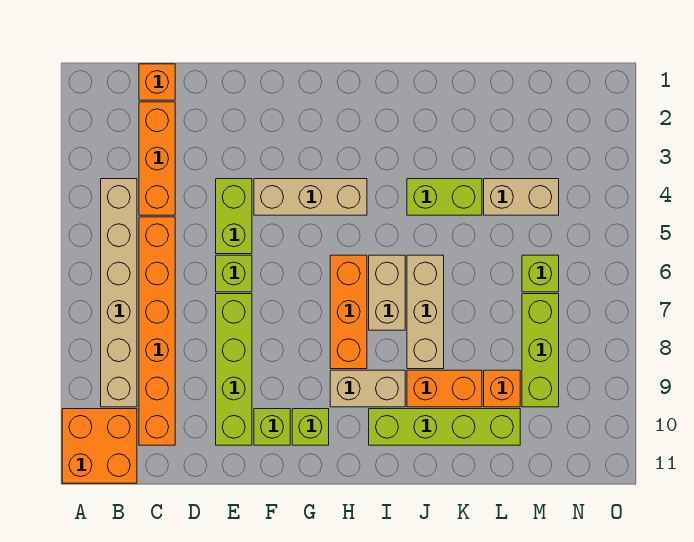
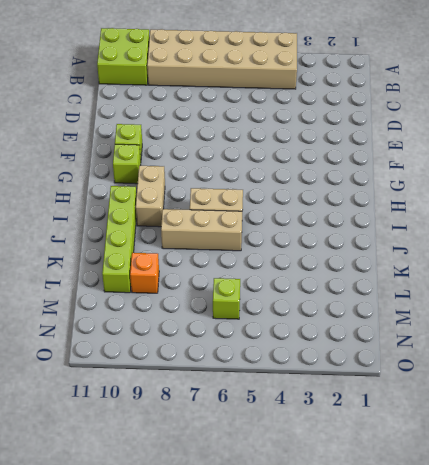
tan 2x6 brick [147,29,297,89] -> tan 1x6 brick [101,179,137,407]
lime 2x2 brick [97,28,150,85] -> orange 2x2 brick [62,409,137,483]
none -> orange 1x1 brick [139,64,175,100]
none -> orange 1x3 brick [139,102,175,215]
none -> orange 1x6 brick [139,217,175,445]

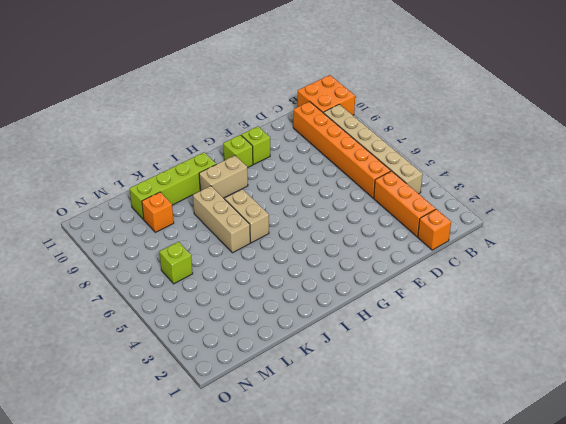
none -> lime 1x2 brick [216,179,252,254]
none -> lime 1x1 brick [216,255,252,292]
none -> lime 1x4 brick [216,294,252,445]

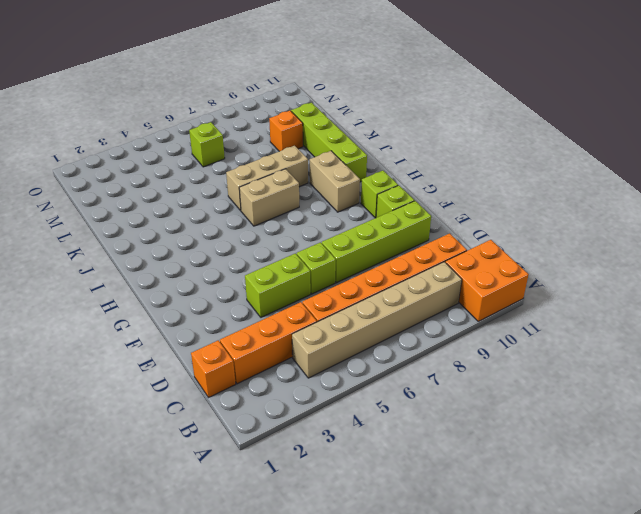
none -> tan 1x3 brick [254,179,367,215]
none -> orange 1x3 brick [330,255,367,369]
none -> lime 1x2 brick [407,179,482,215]

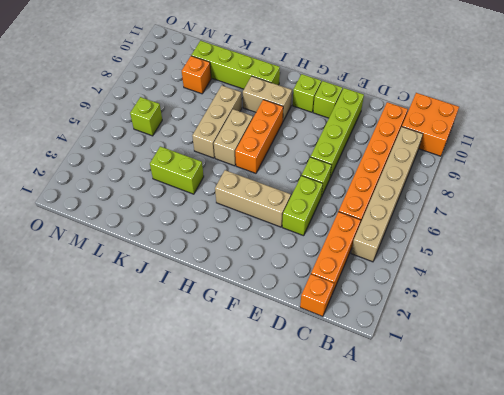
none -> orange 1x2 brick [407,370,482,407]
none -> tan 1x2 brick [484,179,559,215]
none -> lime 1x3 brick [522,294,559,407]

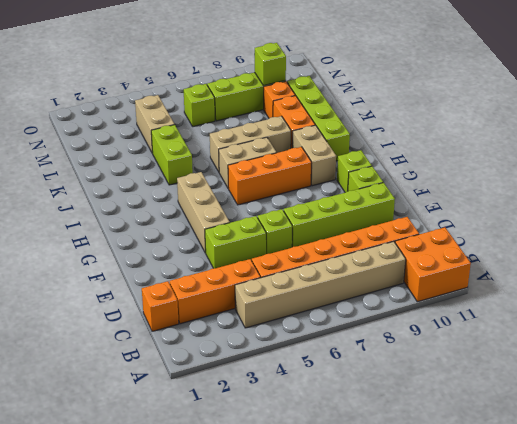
lime 1x1 brick [254,43,286,86] -> none

